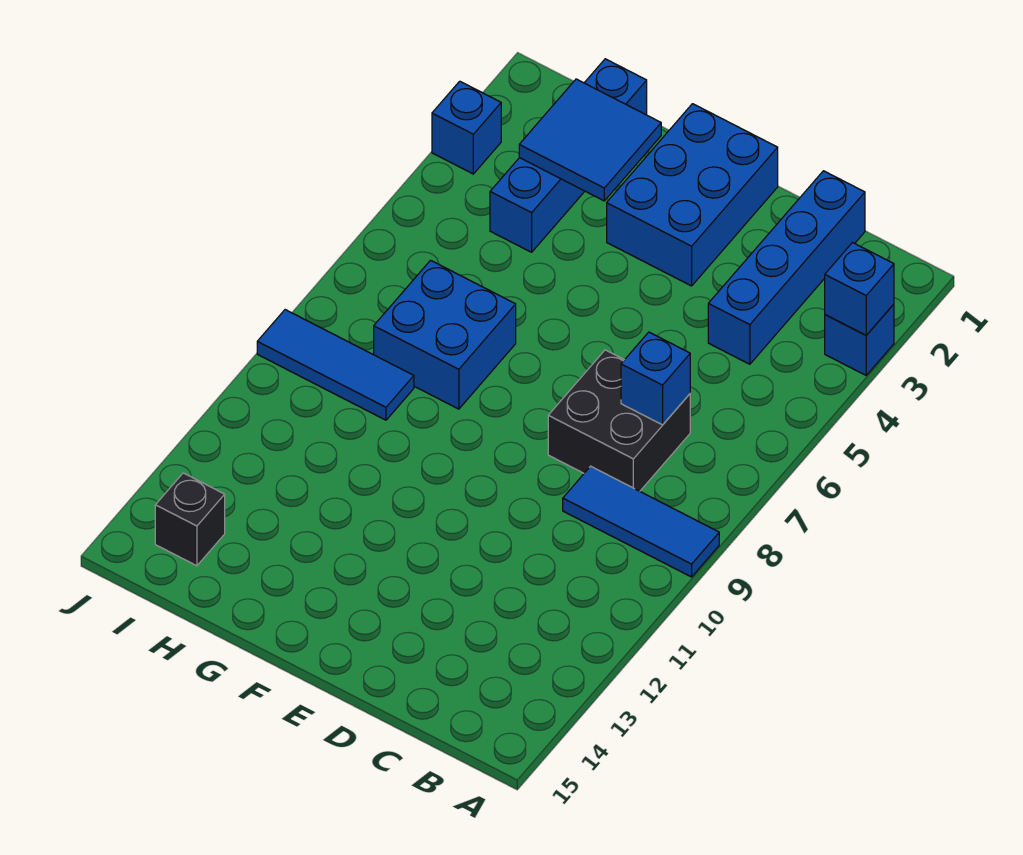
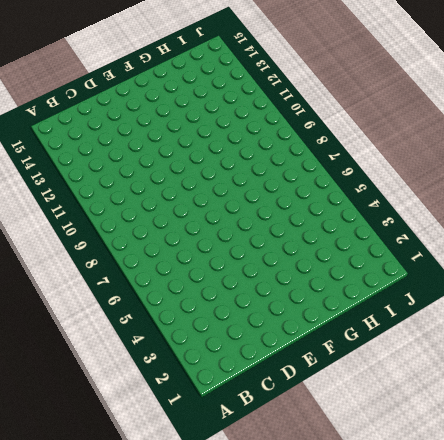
none -> blue 1x1 brick [825,304,894,375]
none -> blue 1x3 tile [563,466,719,577]
none -> blue 1x4 brick [708,171,865,364]

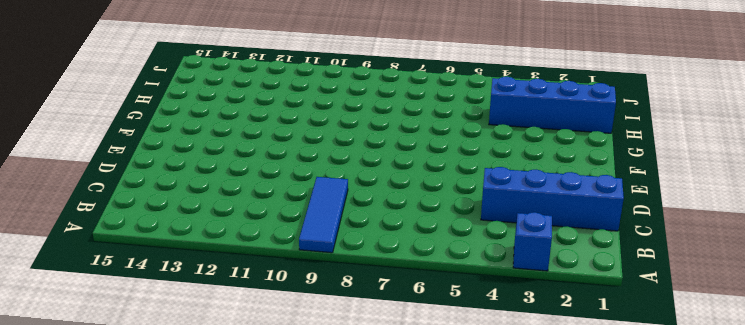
none -> black 2x2 brick [548,350,690,491]
none -> blue 2x3 brick [607,104,778,286]
none -> blue 2x2 brick [374,260,516,409]

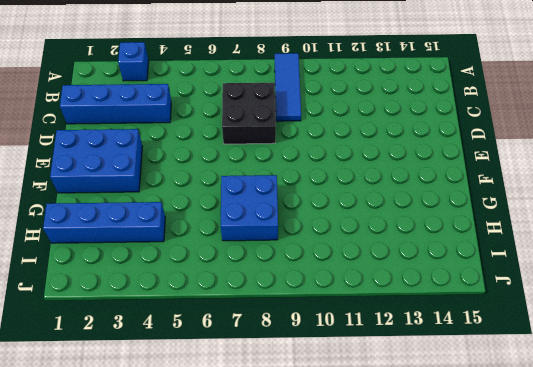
none -> blue 1x3 tile [257,310,414,420]
none -> black 1x1 brick [155,473,225,566]
none -> blue 1x1 brick [432,81,501,174]

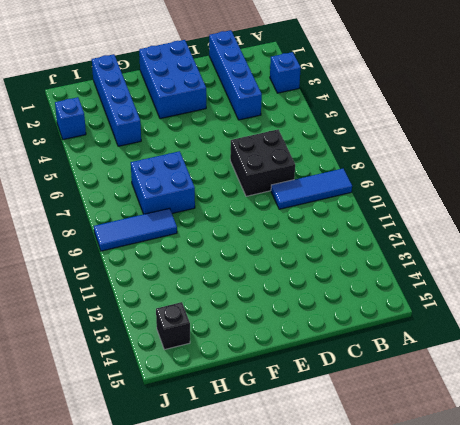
none -> blue 1x1 brick [825,243,894,335]
none -> blue 1x1 brick [621,332,690,425]
none -> blue 2x2 tile [519,79,661,201]

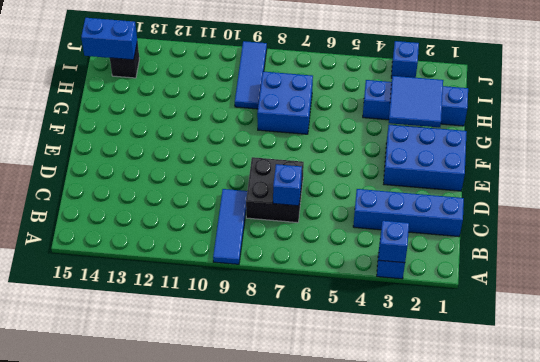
blue 1x2 brick [81,18,137,60] -> none

